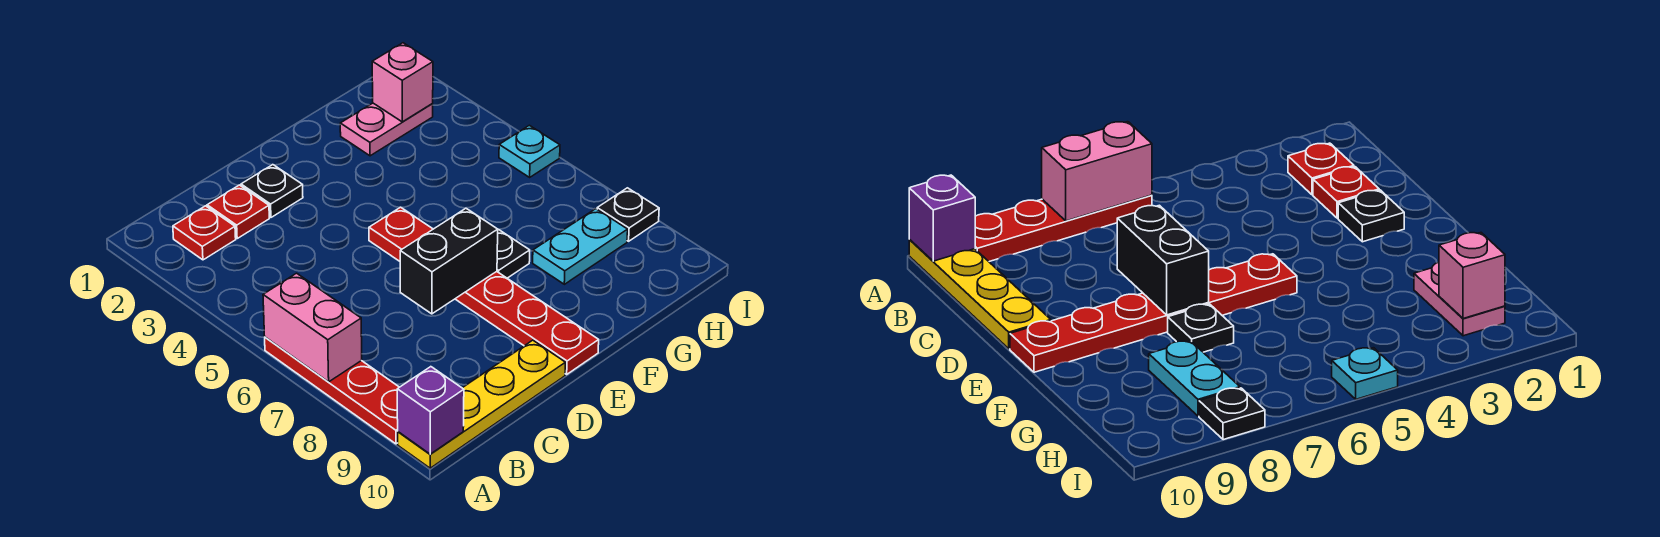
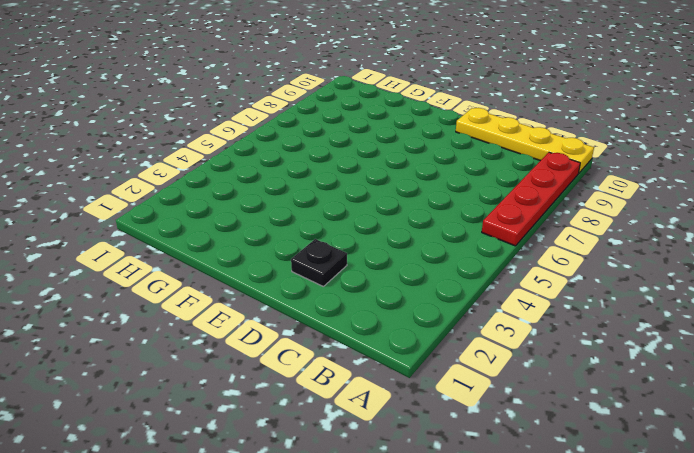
none -> red 1x1 plate [173,206,236,260]
none -> red 1x1 plate [207,185,269,238]
none -> red 1x6 plate [369,207,599,374]

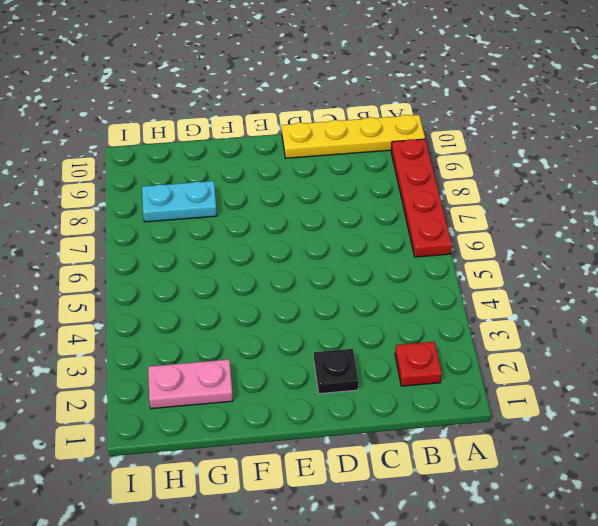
none -> red 1x1 plate [207,185,269,238]
none -> red 1x6 plate [369,207,599,374]
none -> black 1x1 plate [497,229,530,278]

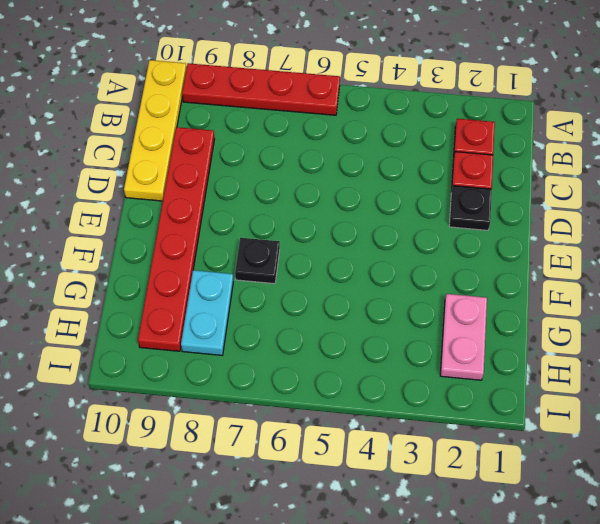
red 1x6 plate [138,127,214,351] -> red 1x6 plate turned to [369,207,599,374]
none -> cyan 1x1 plate [499,125,560,177]
none -> black 1x1 plate [597,188,659,241]
none -> pink 1x2 brick [263,273,362,382]

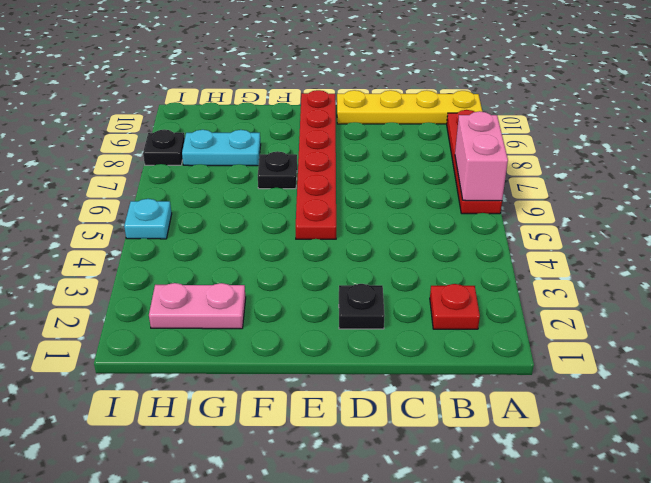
none -> red 1x1 plate [207,185,269,238]
none -> purple 1x1 brick [397,367,464,454]
none -> black 1x2 brick [400,208,498,314]

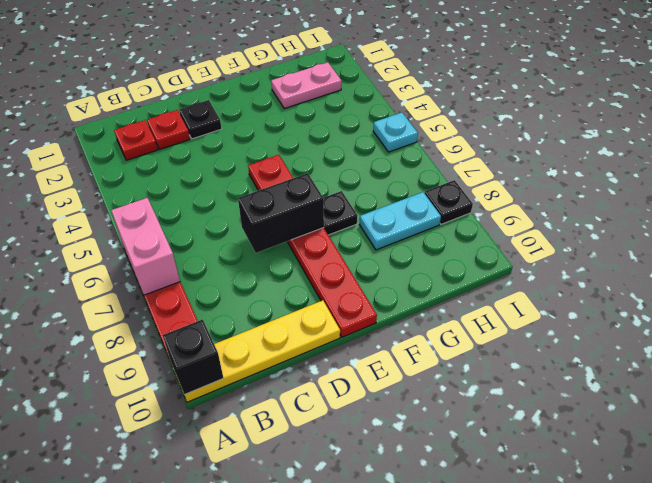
black 1x1 brick [163,319,223,395] -> purple 1x1 brick [397,367,464,454]
none -> pink 1x1 brick [372,43,433,122]

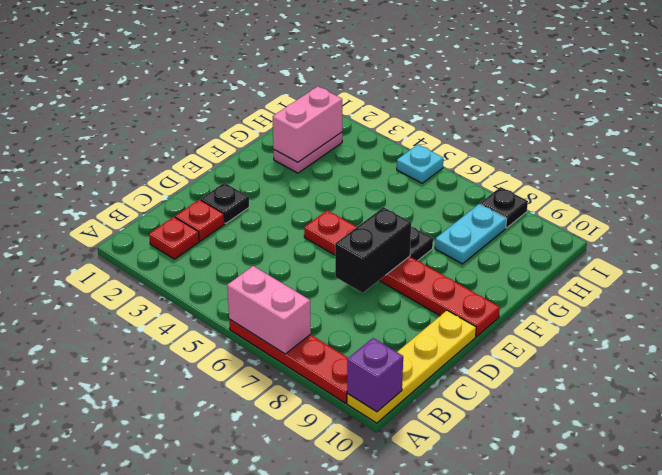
pink 1x2 brick [273,87,342,162] -> pink 1x1 brick [372,43,433,122]

